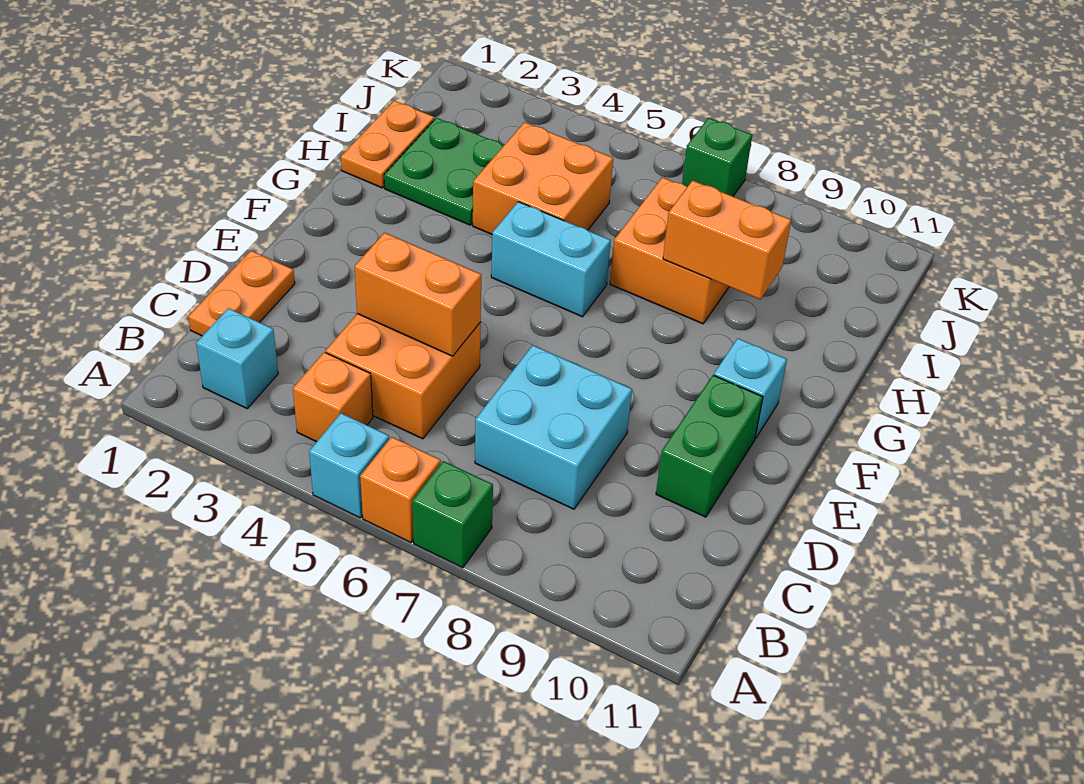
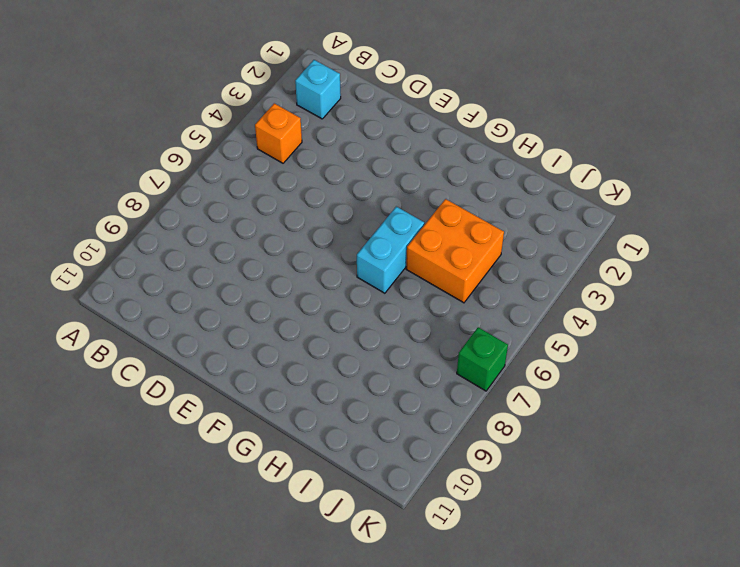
none -> cyan 1x1 brick [309,413,389,518]
none -> orange 1x1 brick [360,437,441,542]
none -> green 1x1 brick [413,461,493,568]

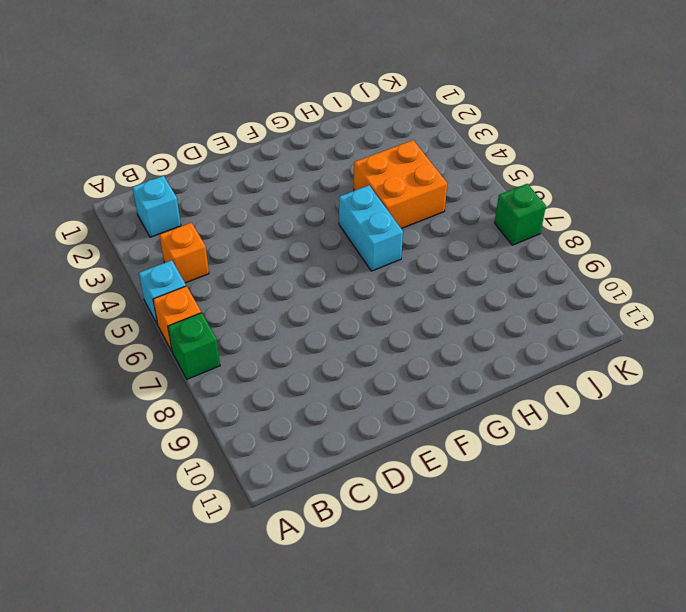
none -> orange 1x2 plate [188,251,295,336]
none -> orange 2x2 brick [326,314,481,439]
none -> cyan 2x2 brick [475,345,632,509]

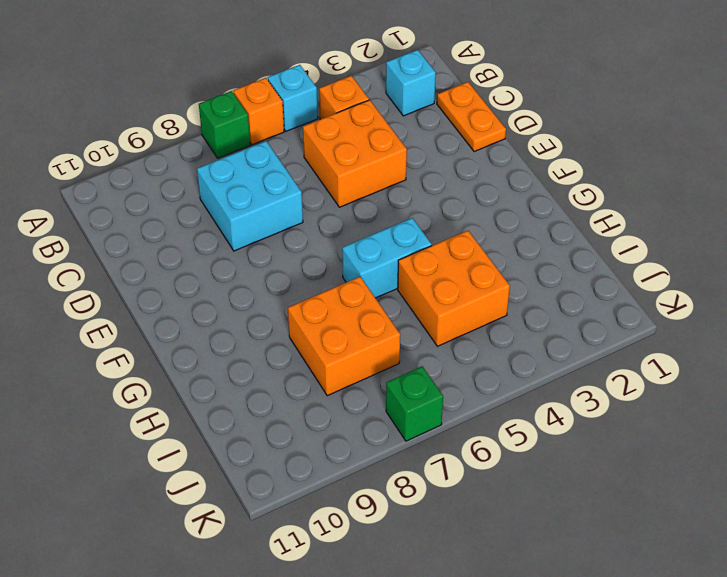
none -> green 1x2 brick [656,375,763,517]
none -> cyan 1x1 brick [714,339,787,439]
none -> orange 1x2 plate [341,101,434,188]

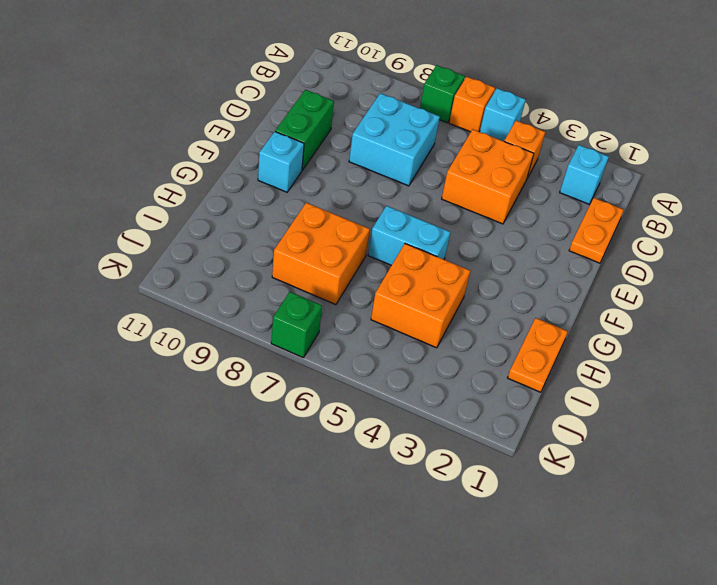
none -> green 2x2 plate [384,118,504,225]
none -> orange 1x2 brick [355,233,481,356]
none -> orange 1x2 brick [663,180,791,299]

